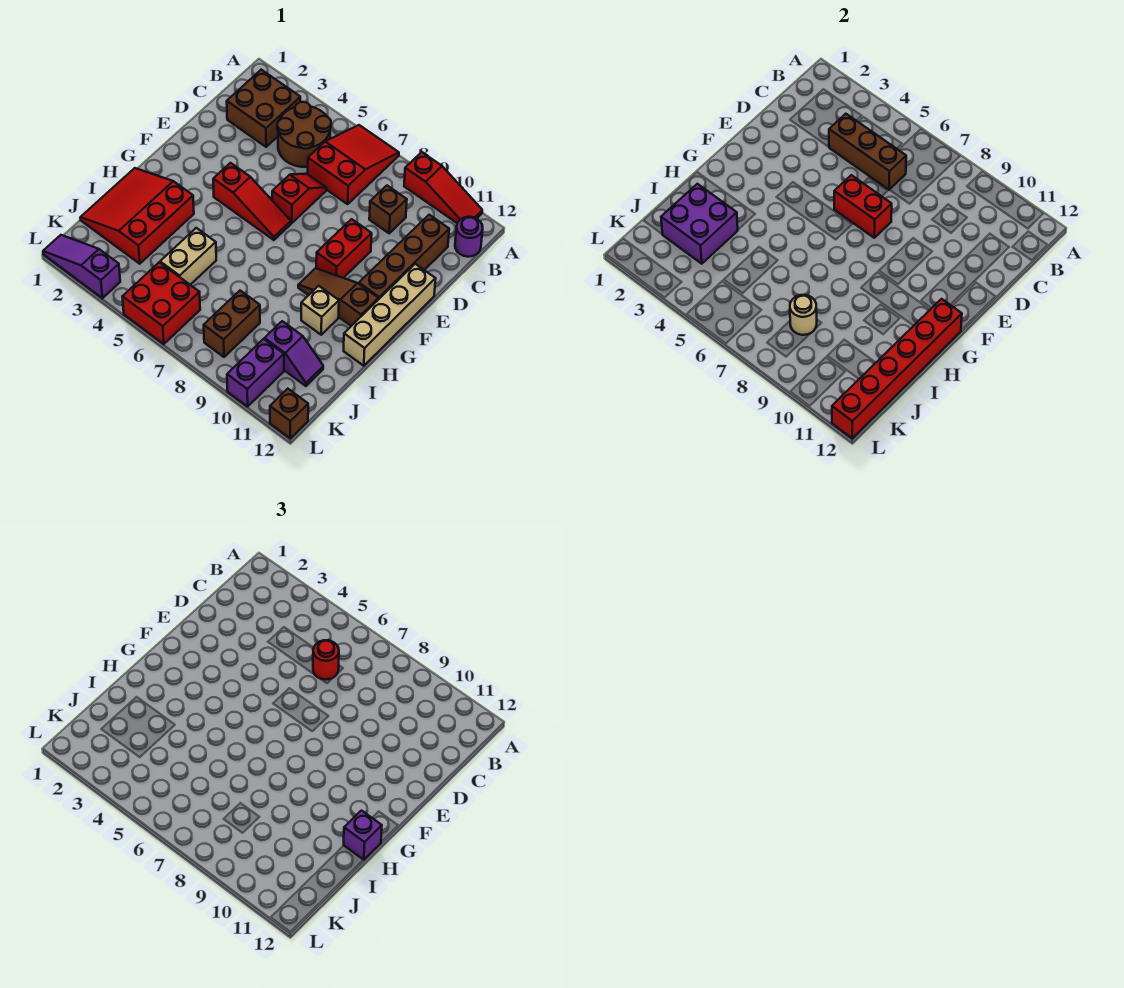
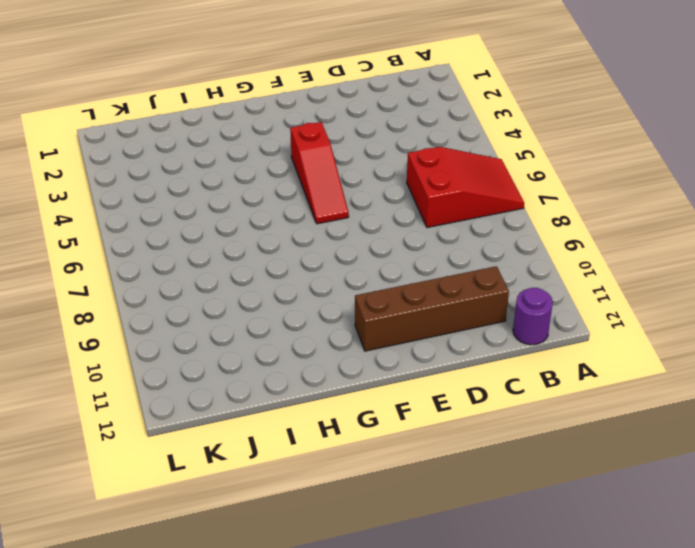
none -> red 1x3 slope [404,152,482,223]
none -> brown 2x2 brick [227,70,300,147]
none -> brown 2x2 round brick [277,102,331,167]

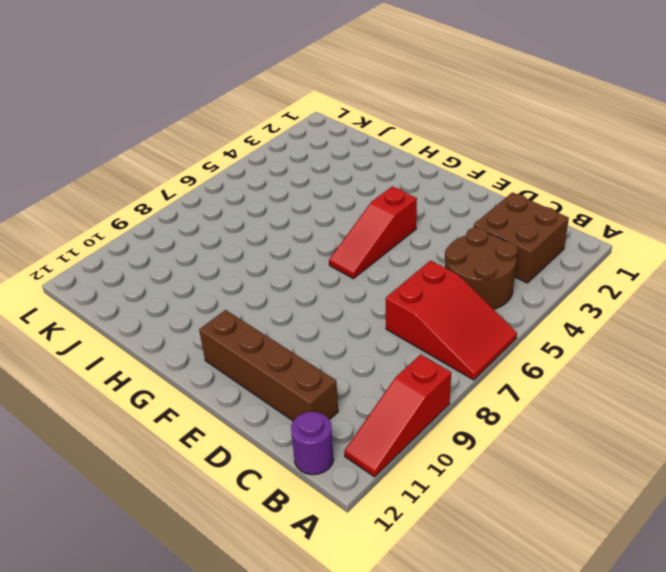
none -> brown 1x1 brick [369,186,407,233]
none -> red 1x2 slope [272,174,326,223]
none -> red 1x2 brick [316,219,372,278]

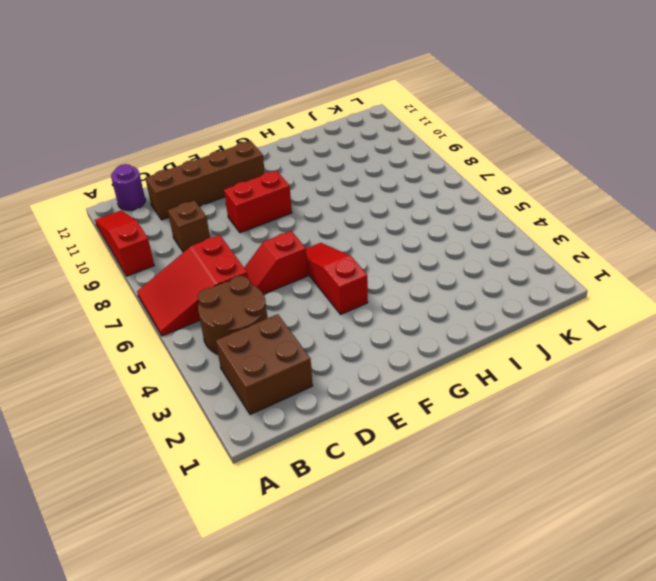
none -> tan 1x4 brick [344,264,436,366]
none -> brown 1x3 slope [298,268,378,326]
none -> red 3x3 slope [80,168,194,264]

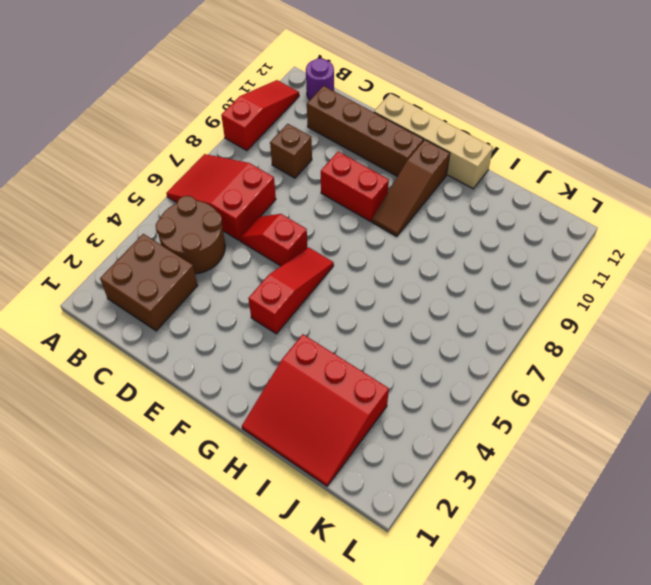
none -> tan 1x1 brick [301,286,339,335]
none -> tan 1x2 brick [160,228,216,285]
none -> brown 1x2 brick [204,291,260,357]

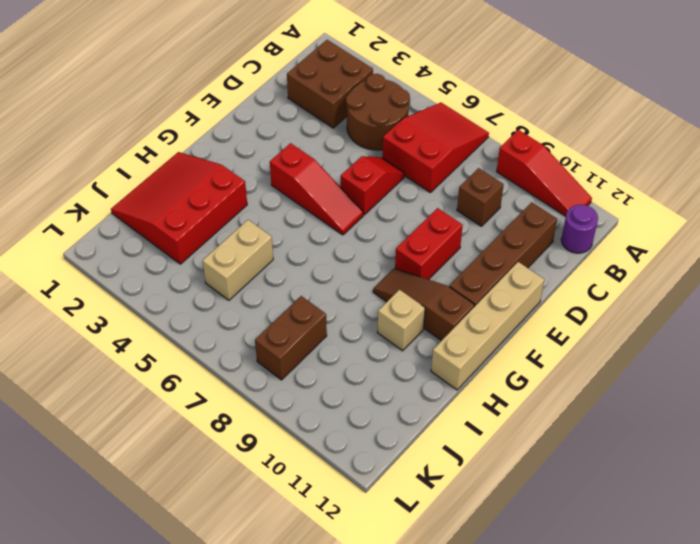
none -> purple 1x2 slope [264,321,323,386]
none -> red 2x2 brick [122,262,200,344]
none -> purple 1x2 brick [227,339,284,406]

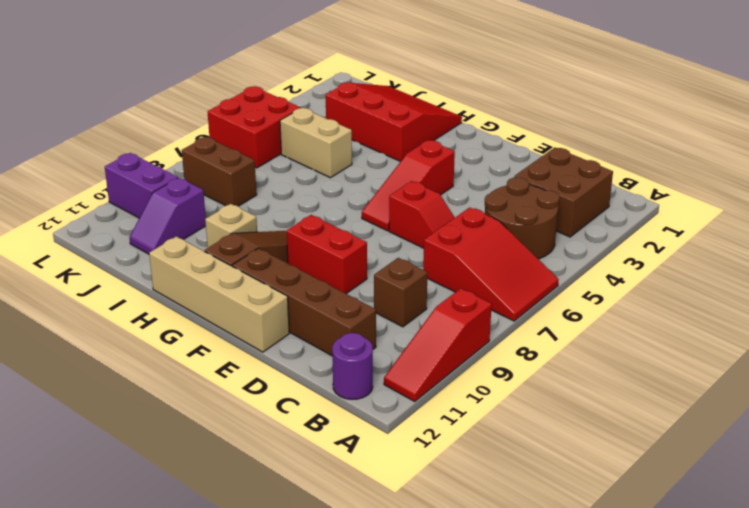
none -> purple 1x3 slope [43,235,120,298]
none -> brown 1x1 brick [270,389,308,438]
none -> brown 1x3 brick [829,114,906,190]

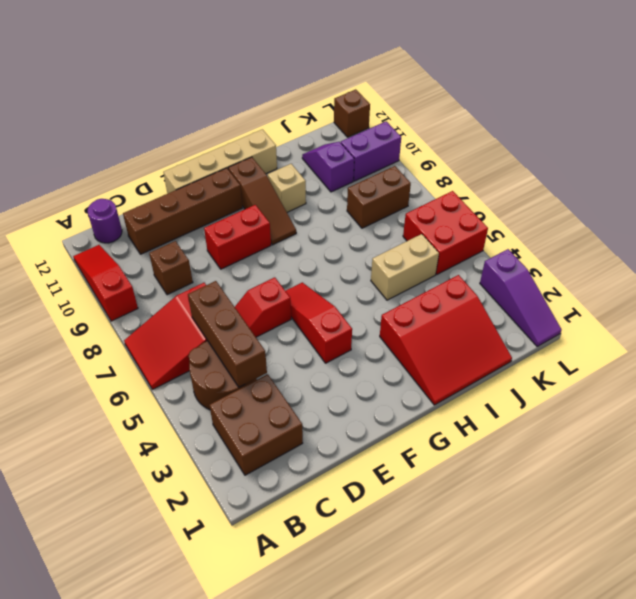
none -> red 1x2 brick [834,175,892,238]
none -> red 1x6 brick [832,299,962,438]
none -> purple 2x2 brick [661,184,738,264]

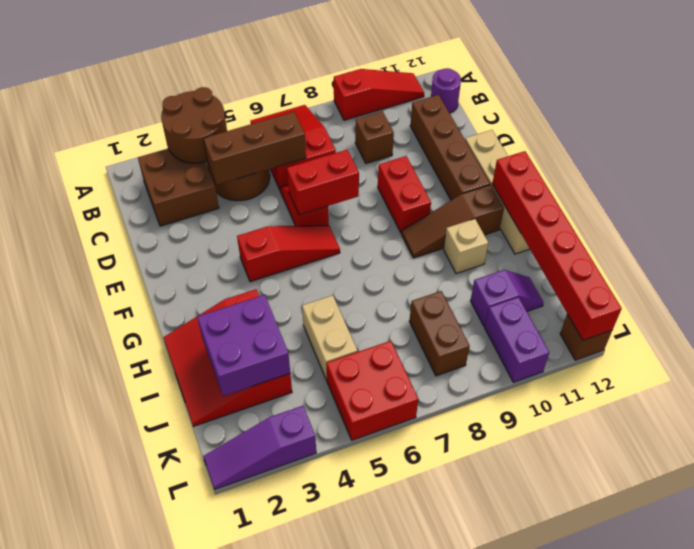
brown 2x2 round brick [161,87,227,163] -> none
none -> tan 1x1 round brick [790,295,817,335]
none -> red 1x1 round brick [313,640,339,680]
none -> purple 1x1 brick [344,811,382,860]

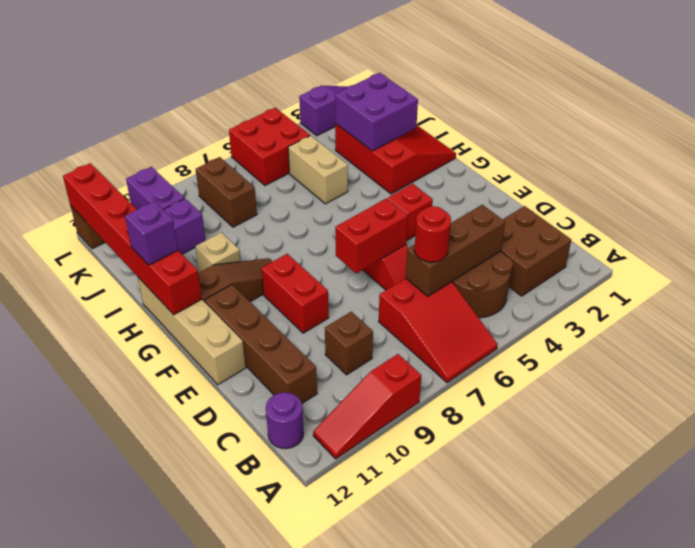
none -> tan 1x1 round brick [790,295,817,335]

